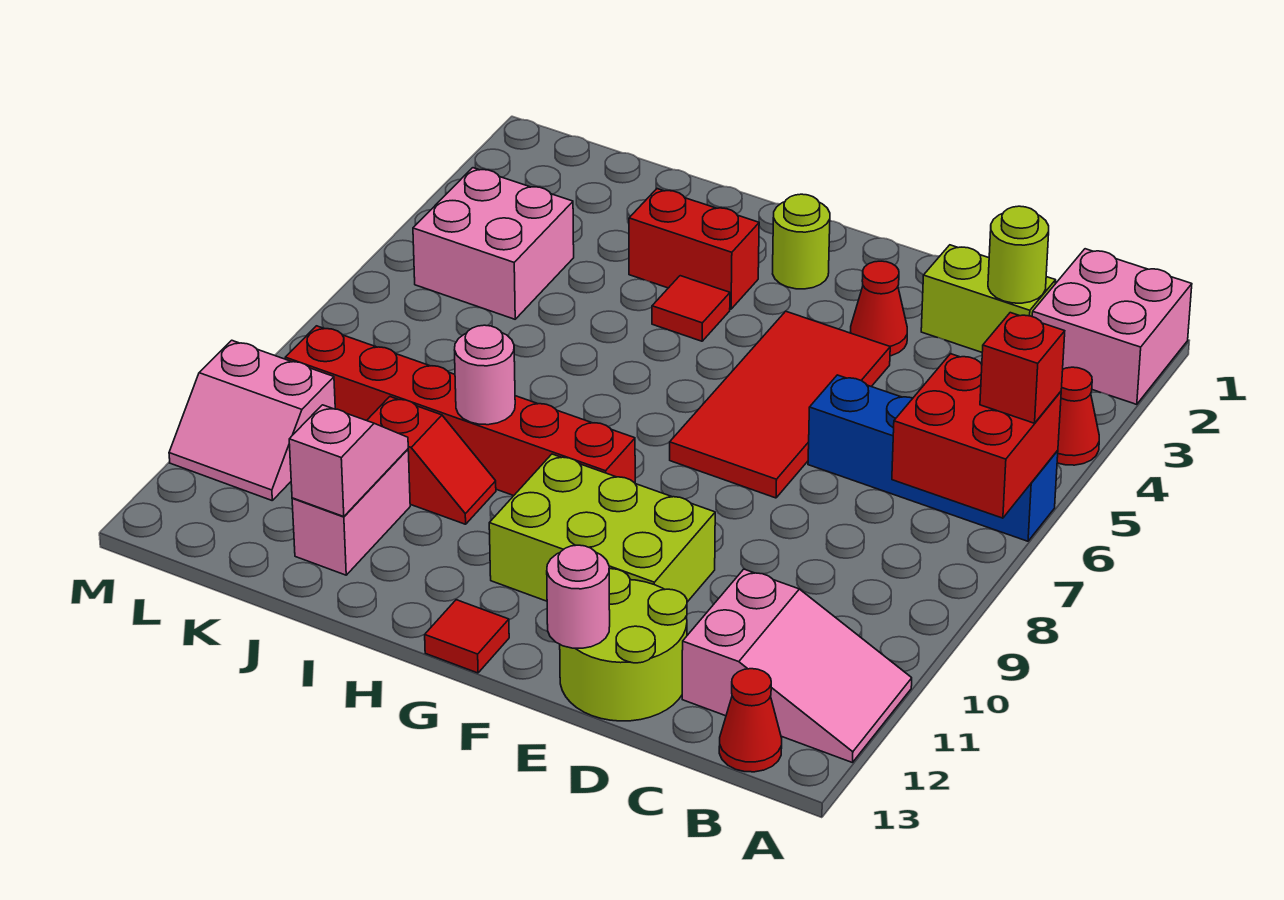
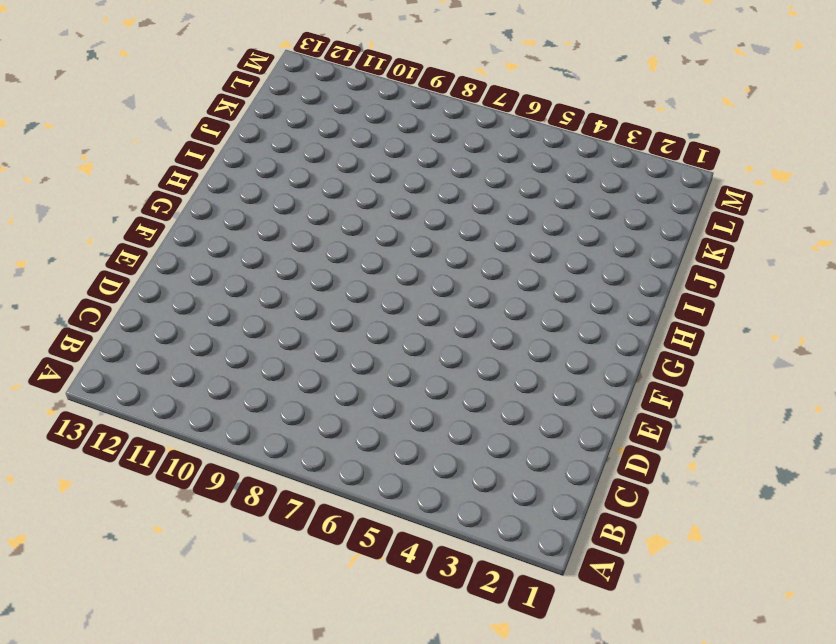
none -> pink 2x2 brick [1032,249,1192,405]
none -> red 1x1 cone [1057,367,1099,465]
none -> blue 1x4 brick [808,375,1058,541]

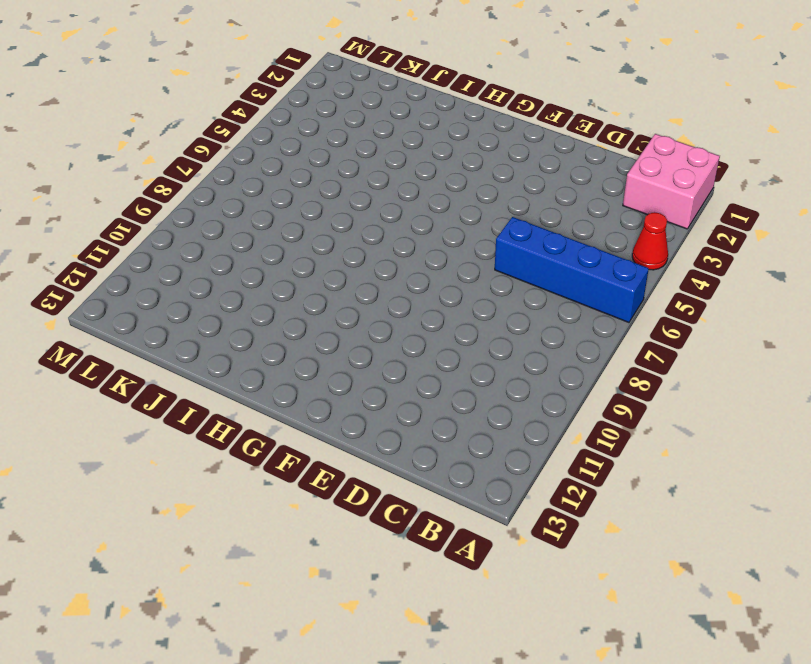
none -> pink 2x3 slope [682,569,912,763]
none -> red 1x1 cone [719,669,782,772]
none -> lime 1x2 brick [921,245,1056,352]

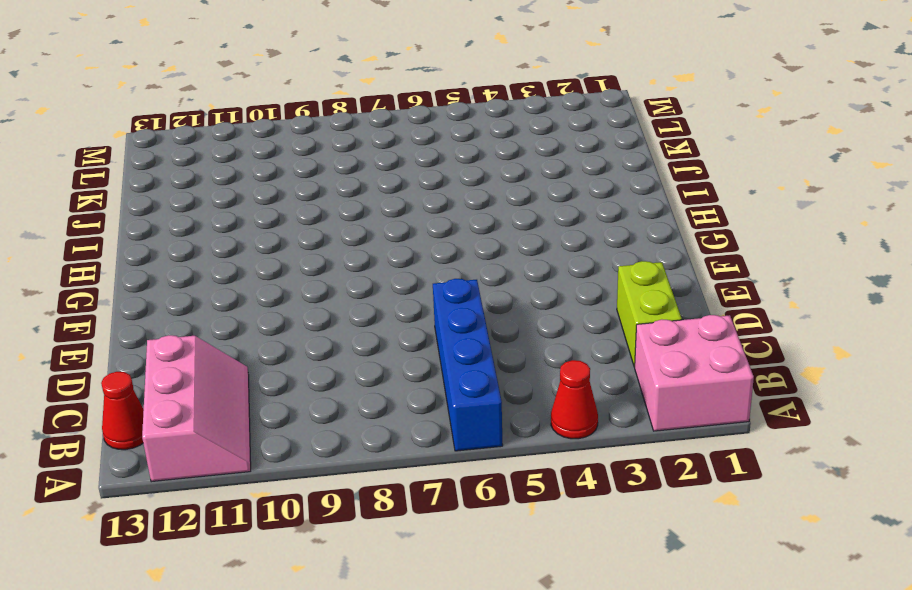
pink 2x3 slope [142,335,251,482] -> pink 2x3 slope turned to [682,569,912,763]
none -> lime 2x2 round brick [560,569,687,721]
none -> red 1x1 cone [850,261,907,356]
none -> red 2x4 tile [670,311,890,498]

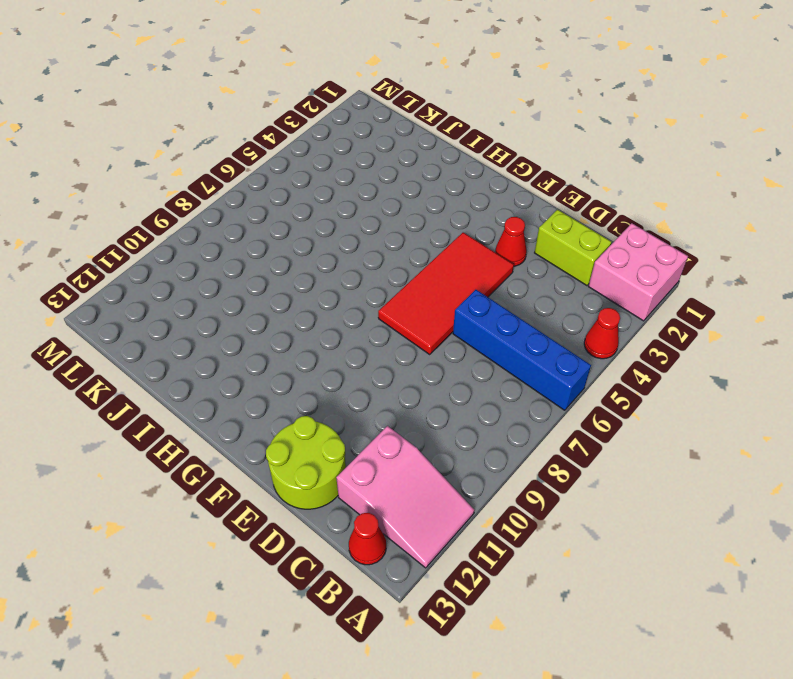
none -> lime 2x3 brick [489,454,715,602]
none -> lime 1x1 round brick [773,194,830,289]
none -> red 1x6 brick [285,326,635,496]

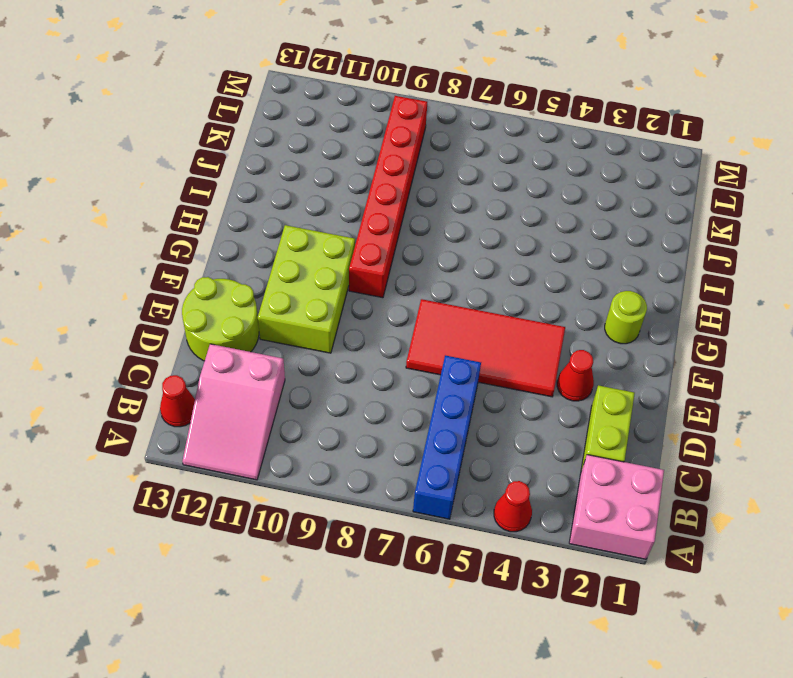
none -> red 1x1 tile [425,600,509,673]
none -> red 1x2 brick [629,189,759,309]
none -> red 1x1 tile [652,276,730,341]

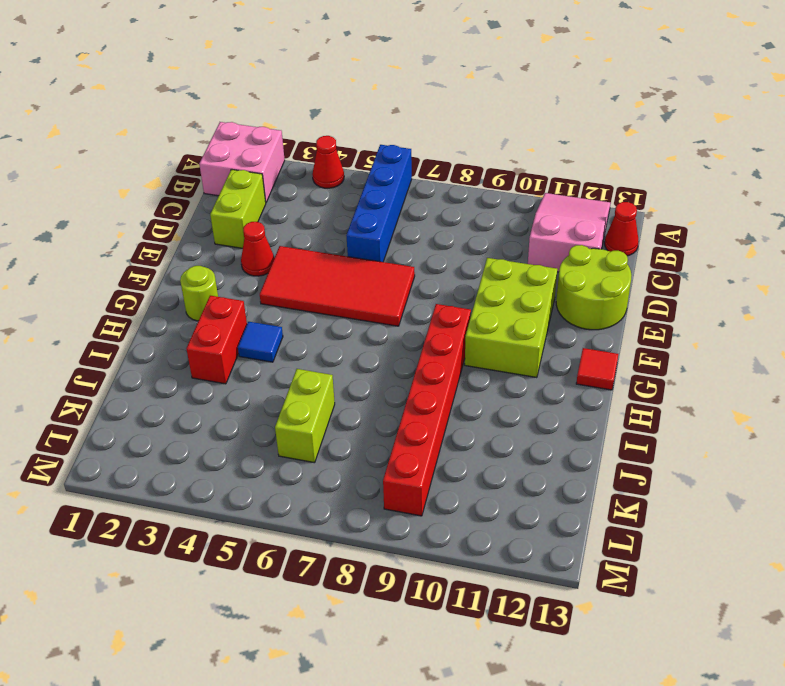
blue 1x1 tile [238,322,283,362] -> red 1x1 tile [652,276,730,341]
lime 1x2 brick [275,369,335,463] -> none
none -> red 1x2 slope [367,397,496,524]
none -> pink 1x2 brick [292,449,410,575]
none -> pink 2x2 brick [413,168,574,319]

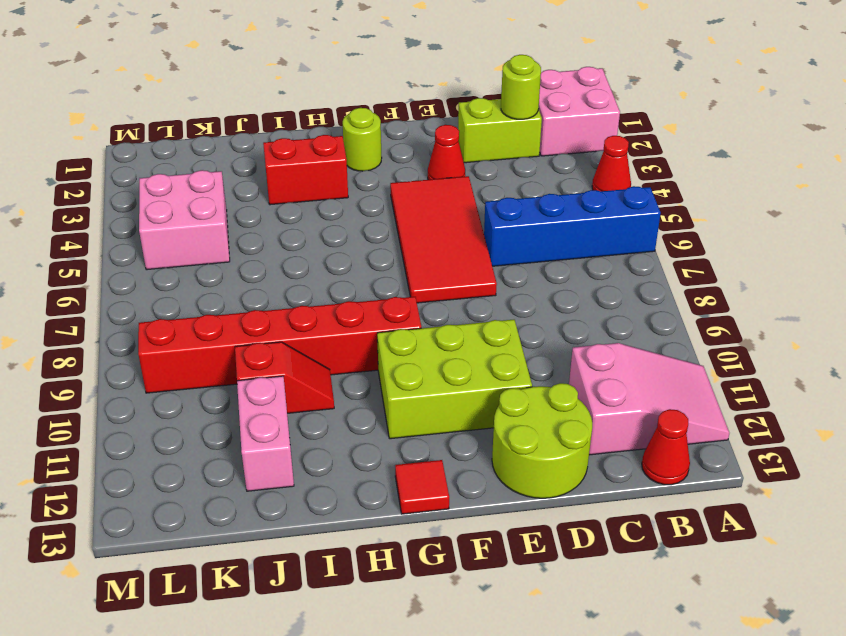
none -> red 1x1 tile [652,276,730,341]
none -> pink 2x2 slope [169,340,335,500]
none -> red 2x2 brick [892,354,1061,518]

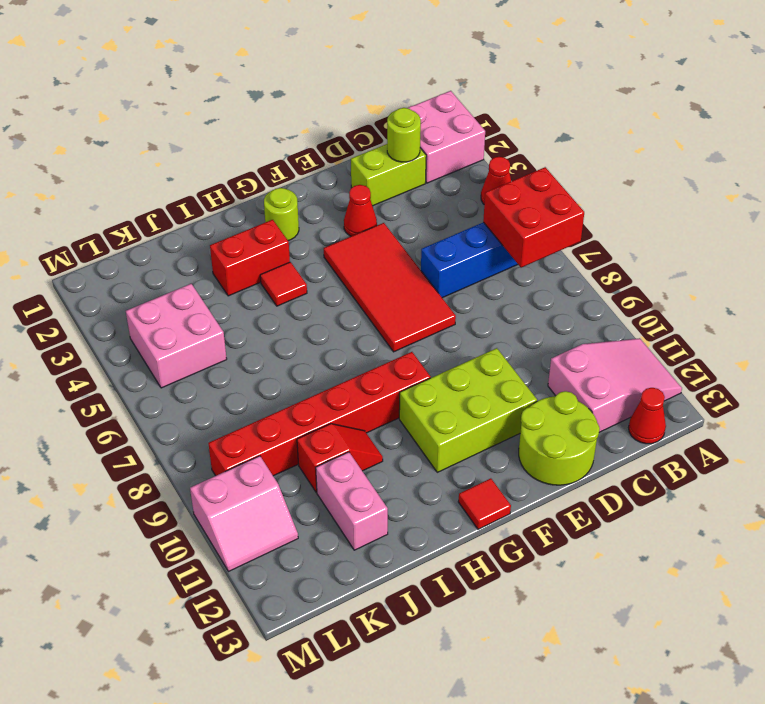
none -> pink 1x1 round brick [547,545,610,648]
none -> pink 1x1 round brick [455,325,515,425]
none -> pink 1x2 slope [289,405,408,517]

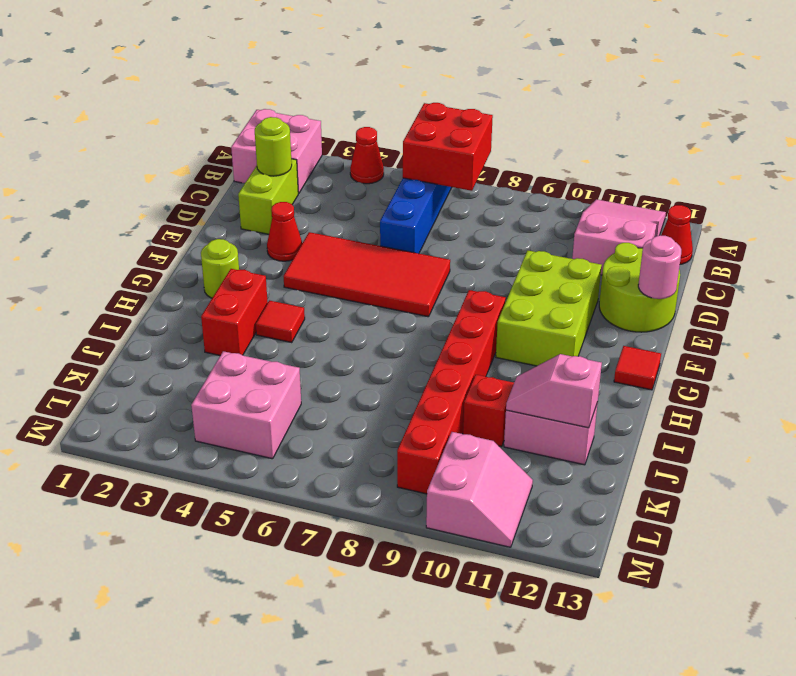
none -> pink 1x1 round brick [455,325,515,425]
none -> red 1x1 brick [980,313,1065,423]

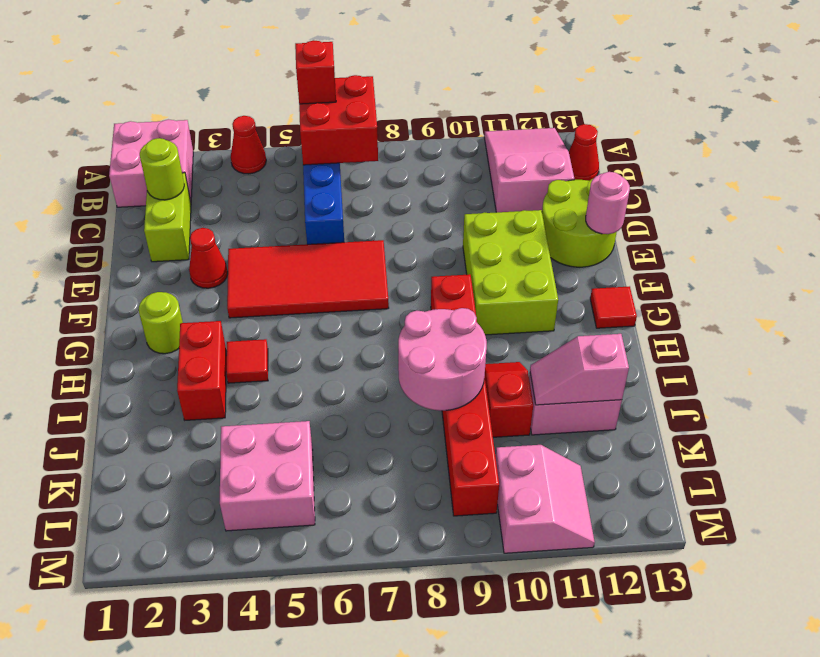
pink 2x2 round brick [398,308,487,411] -> pink 1x1 round brick [455,325,515,425]

